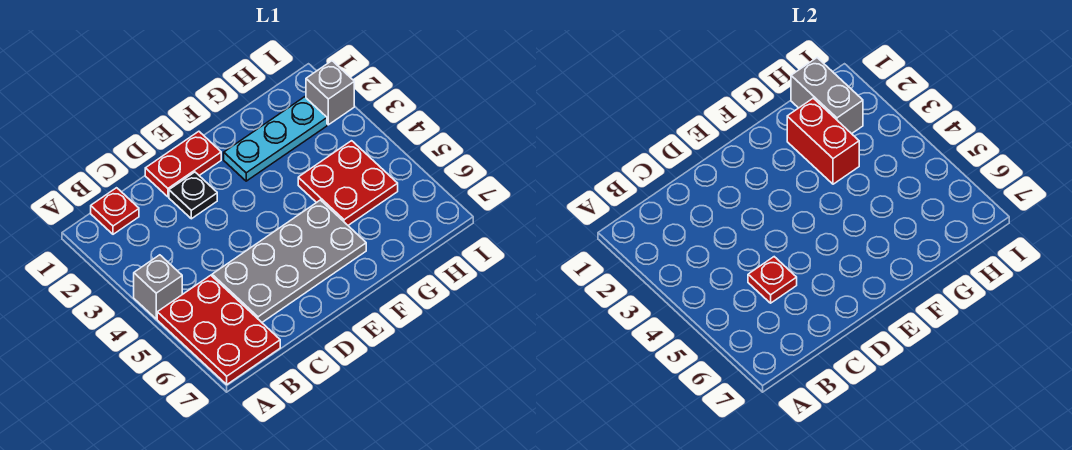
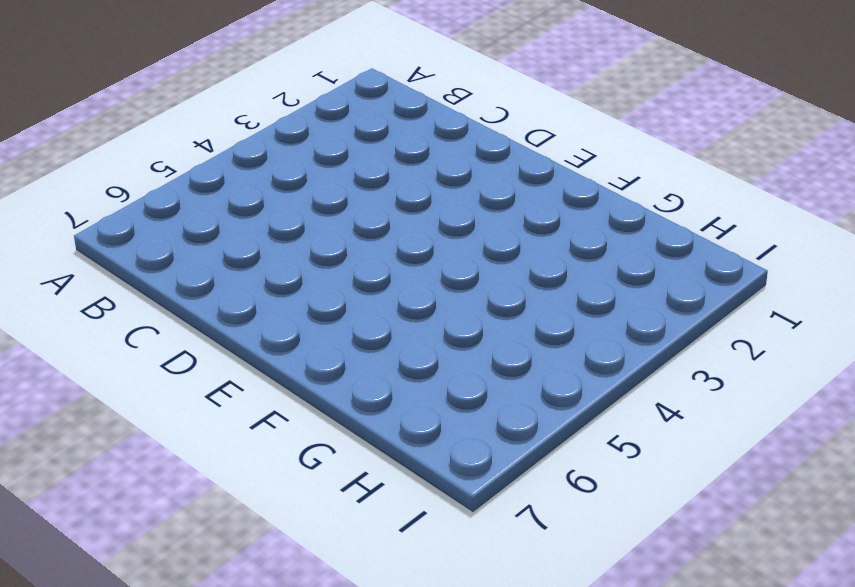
none -> grey 1x1 brick [134,255,182,319]
none -> red 2x3 plate [157,275,280,384]
none -> red 1x1 plate [91,188,139,234]

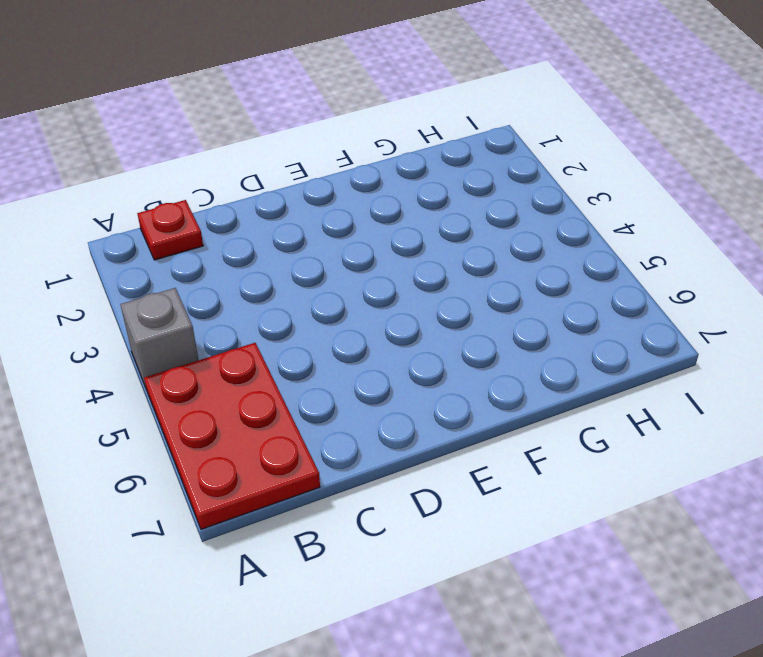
none -> grey 2x4 plate [212,200,366,322]
none -> red 1x2 plate [145,131,221,197]
none -> black 1x1 plate [169,172,217,219]

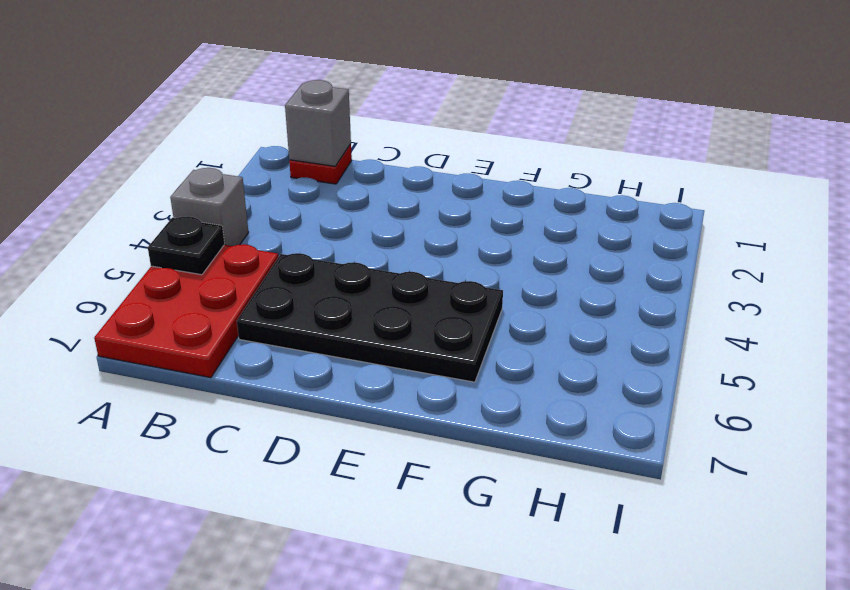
black 1x1 plate [148,216,225,275] -> black 1x1 plate moved to [169,172,217,219]
grey 1x1 brick [285,80,351,166] -> grey 1x1 brick moved to [306,61,354,125]
black 2x4 plate [237,253,503,382] -> grey 2x4 plate [212,200,366,322]
none -> red 1x2 plate [145,131,221,197]
none -> cyan 1x3 plate [224,97,327,181]
none -> red 2x2 plate [298,141,398,225]

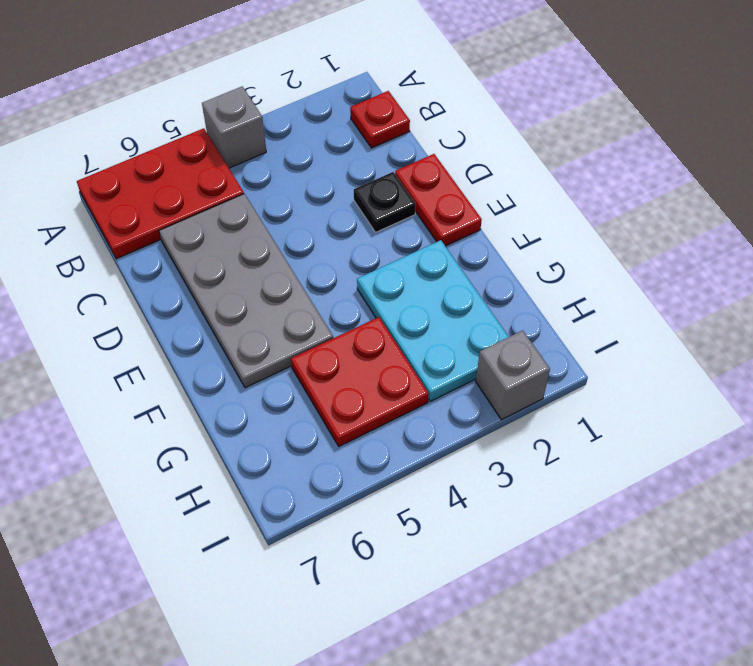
cyan 2x3 plate [357,240,509,402] -> cyan 1x3 plate [224,97,327,181]
none -> red 1x1 plate [748,257,797,303]
none -> red 1x2 brick [787,98,859,184]
none -> grey 1x2 brick [791,58,863,134]

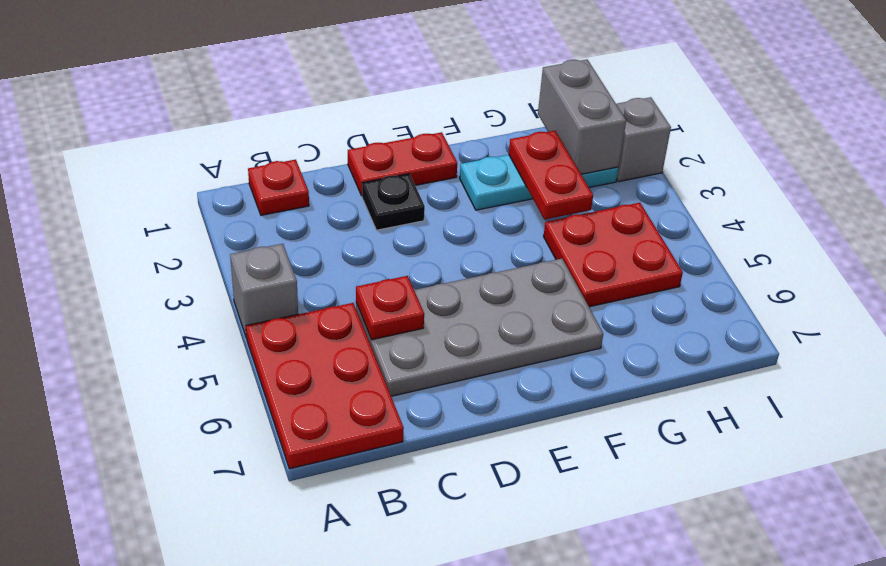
red 1x2 plate [509,131,593,220] -> red 1x2 brick [787,98,859,184]

